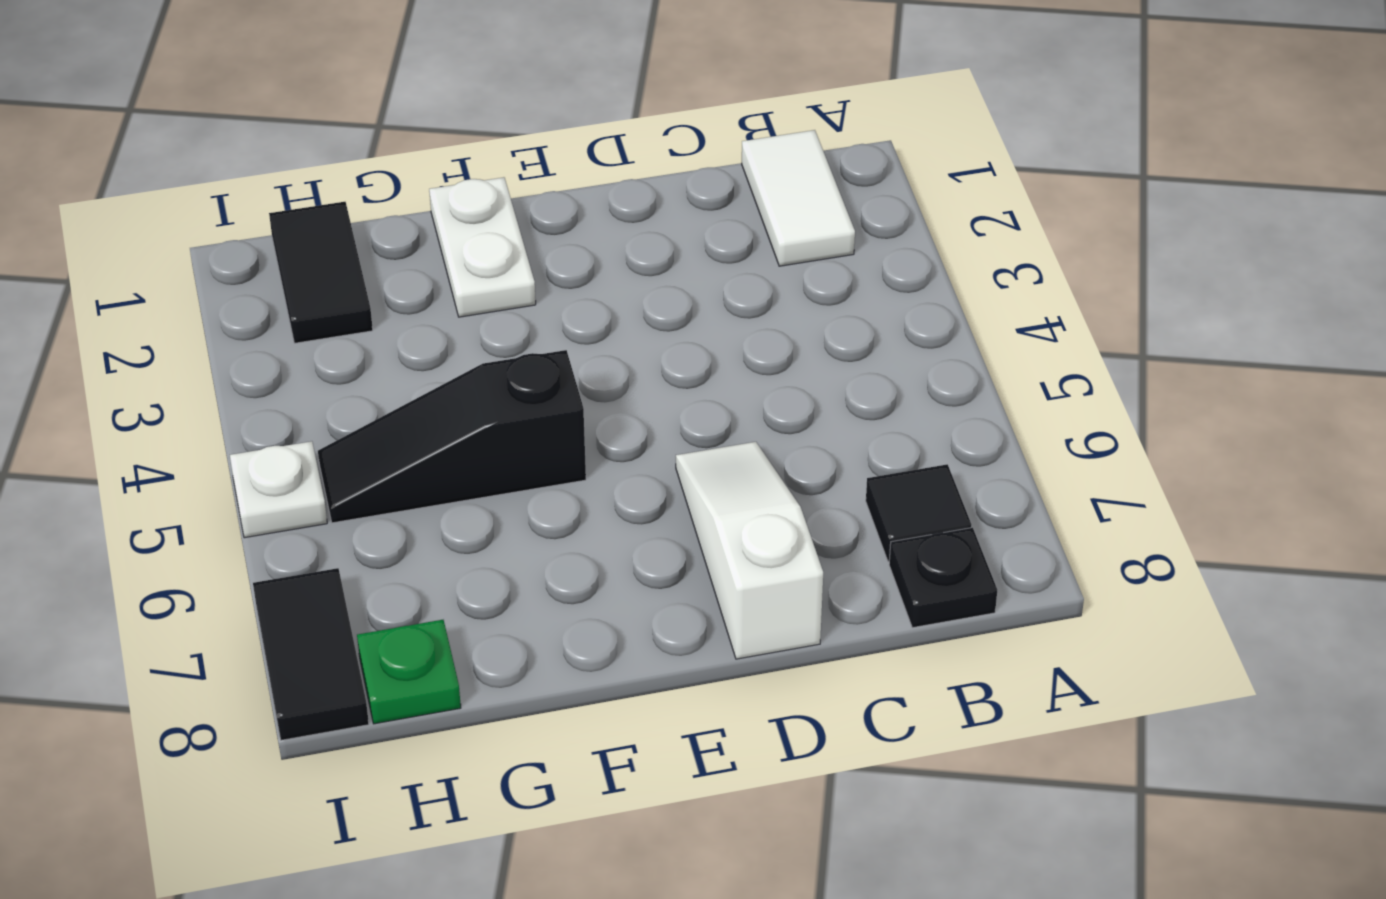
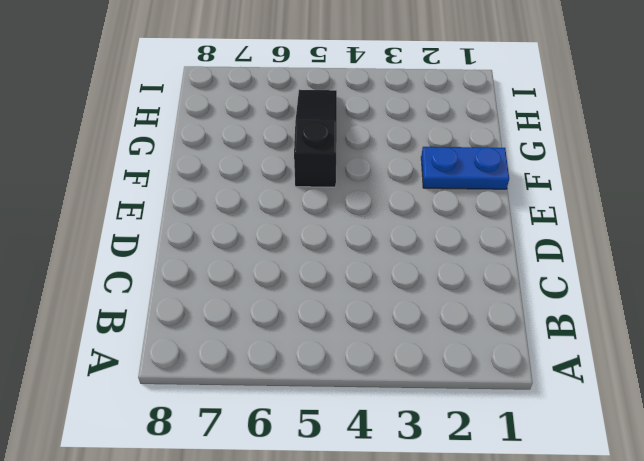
blue 1x2 plate [421,147,509,189] -> white 1x2 plate [429,177,536,317]
none -> white 1x2 tile [742,130,855,266]
none -> black 1x1 tile [866,464,972,562]

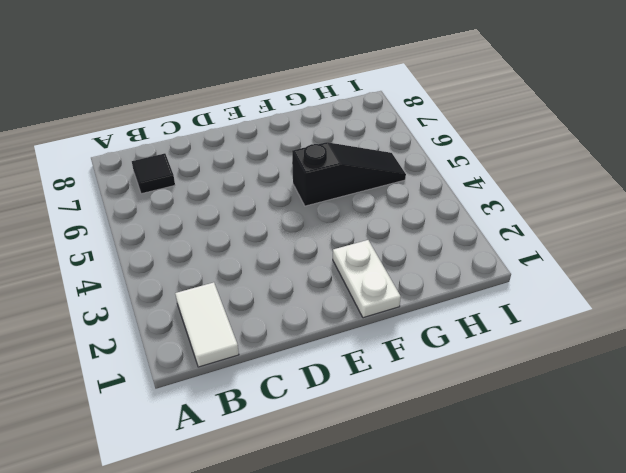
none -> black 1x1 plate [889,528,997,628]
none -> white 1x3 slope [676,442,823,659]

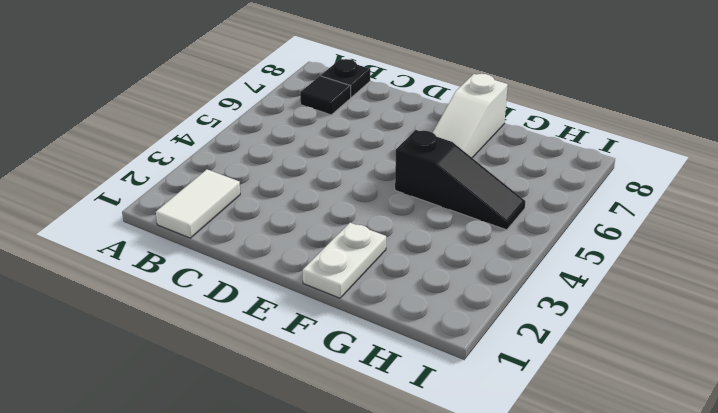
white 1x3 slope [432,74,508,158] -> white 1x3 slope moved to [676,442,823,659]
none -> black 1x2 tile [269,202,373,343]
none -> green 1x1 plate [357,620,461,724]

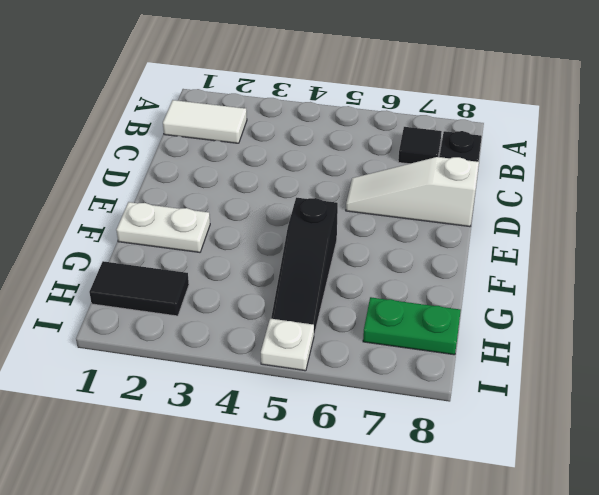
green 1x2 plate [363,297,461,355] -> green 1x1 plate [357,620,461,724]
none -> black 1x2 tile [253,568,369,740]

